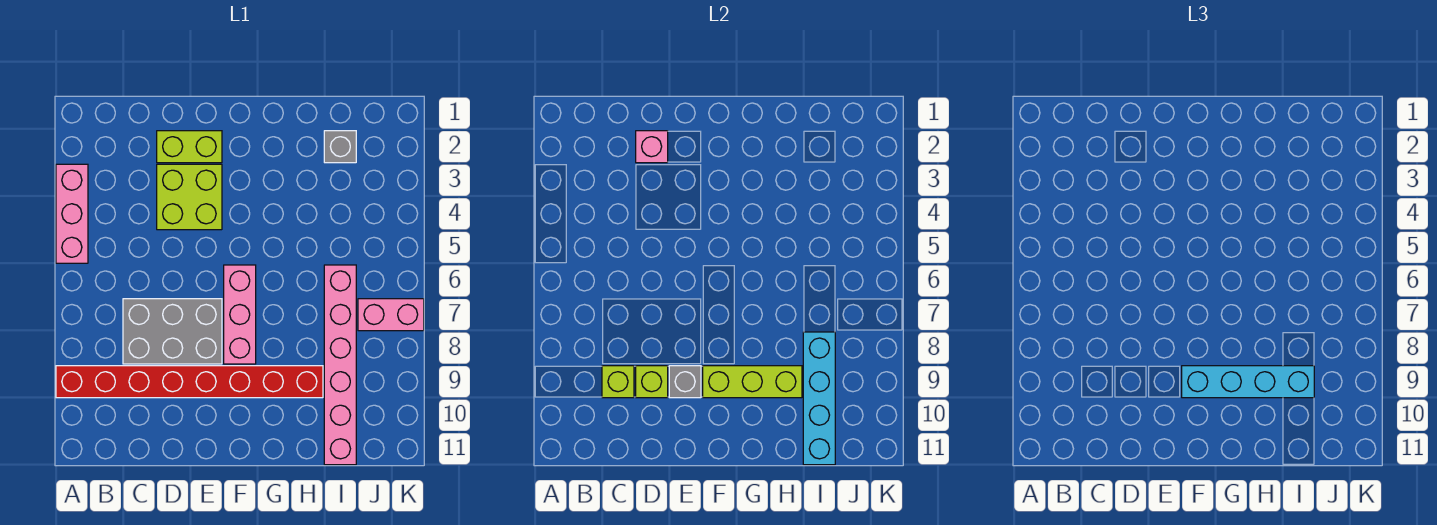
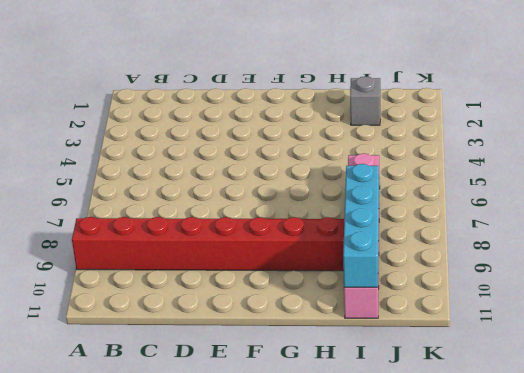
none -> pink 1x3 brick [56,164,88,263]
none -> grey 2x3 brick [123,299,222,364]
none -> lime 1x2 brick [157,131,222,163]

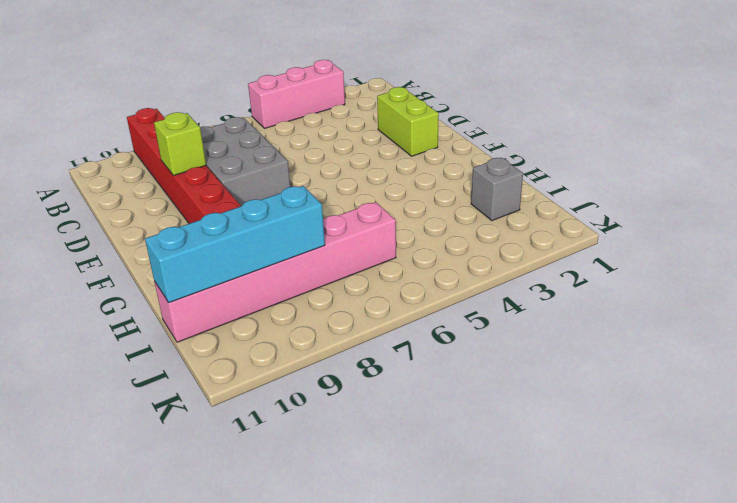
none -> lime 2x2 brick [157,164,222,230]
none -> pink 1x3 brick [224,265,256,364]
none -> pink 1x2 brick [358,299,424,331]

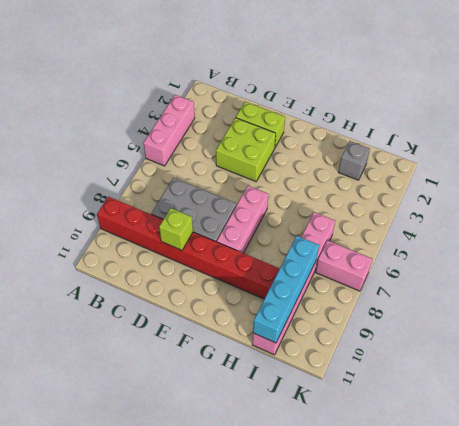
none -> lime 1x1 brick [602,366,634,398]
none -> pink 1x1 brick [636,131,668,163]
none -> grey 1x1 brick [669,366,701,398]

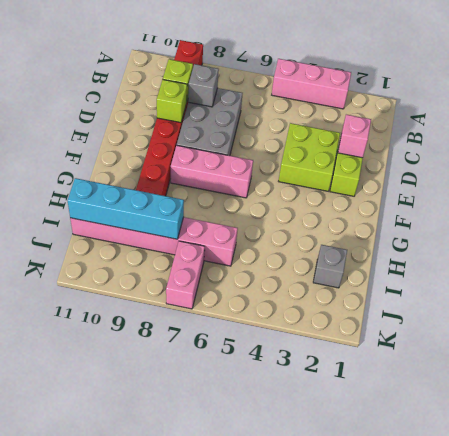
grey 1x1 brick [188,64,219,107] -> grey 1x1 brick moved to [669,366,701,398]
none -> lime 1x3 brick [703,366,802,398]
none -> cyan 1x4 brick [1182,366,1314,398]

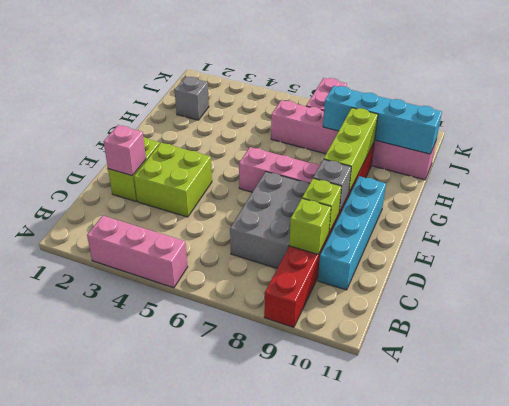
cyan 1x4 brick [318,176,386,290] -> cyan 1x4 brick moved to [1182,366,1314,398]

